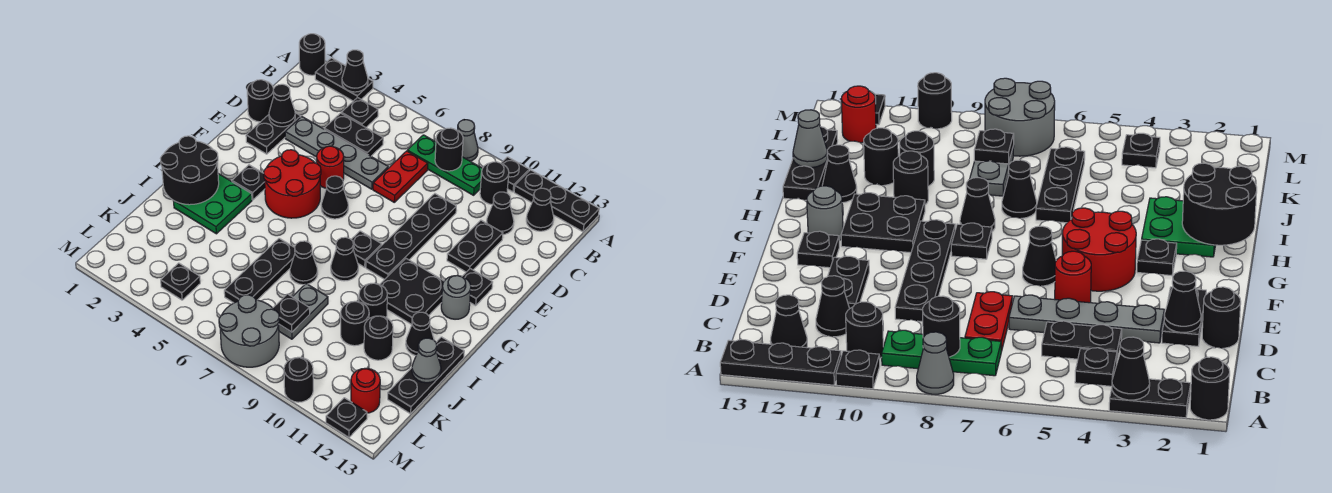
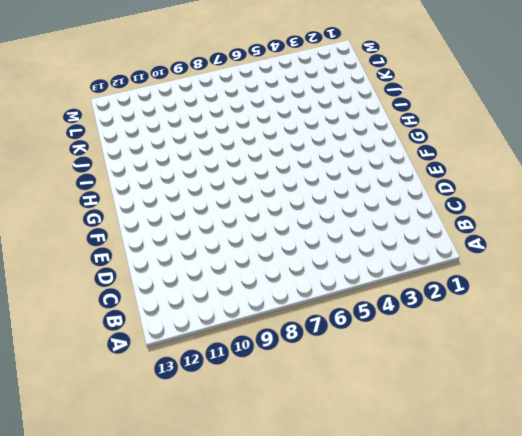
none -> black 1x1 round brick [299,34,325,75]
none -> black 1x2 plate [315,58,373,101]
none -> grey 1x1 cone [458,120,478,161]
none -> black 1x1 plate [501,157,529,192]

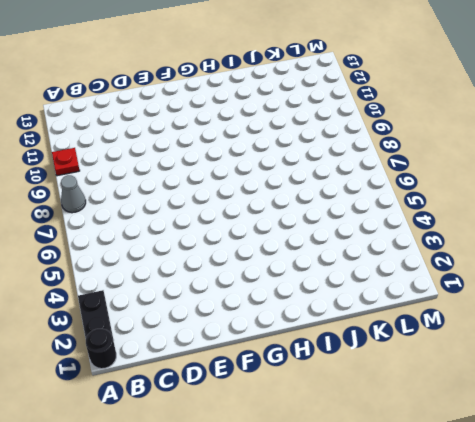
red 1x1 plate [52,148,80,176] -> black 1x1 plate [501,157,529,192]
none -> black 1x3 plate [514,170,599,232]
none -> black 1x1 plate [341,97,378,127]
none -> green 1x3 plate [407,135,482,195]
none -> black 1x1 round brick [480,162,509,205]

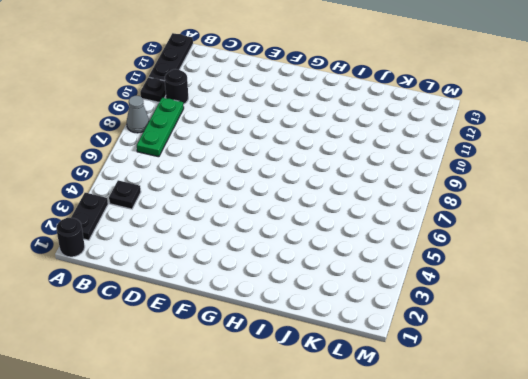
none -> black 1x1 cone [526,188,554,231]
none -> black 1x2 plate [324,113,383,156]
none -> red 1x2 plate [373,151,428,202]
none -> black 1x1 cone [487,192,514,235]

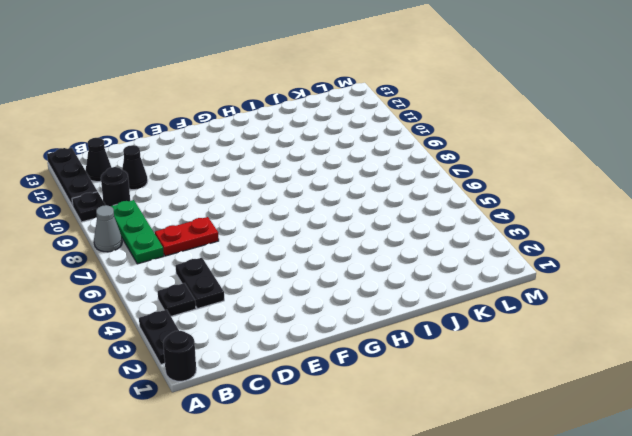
none -> black 1x1 round brick [247,80,274,122]
none -> black 1x2 plate [246,113,301,154]
none -> grey 1x4 plate [285,117,388,189]
none -> black 1x4 plate [366,194,456,279]

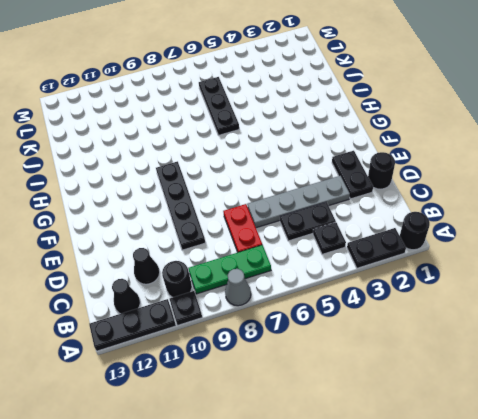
none -> black 1x2 plate [447,220,503,272]
none -> red 1x1 round brick [317,146,344,188]
none -> red 2x2 round brick [264,150,321,218]
none -> black 1x1 cone [321,176,348,219]

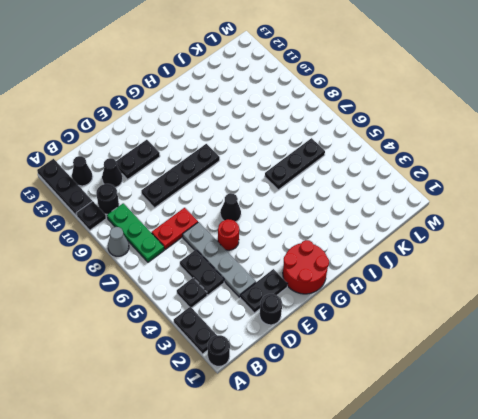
red 2x2 round brick [283,240,329,294] -> red 2x2 round brick moved to [264,150,321,218]
none -> black 1x1 plate [462,269,493,306]
none -> black 1x1 plate [232,165,265,200]
none -> black 1x1 plate [351,231,382,267]
none -> black 2x2 plate [380,259,444,325]

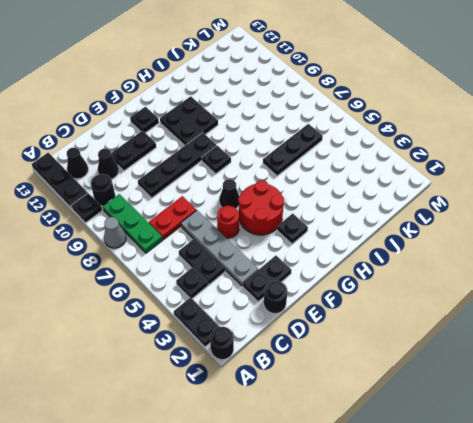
none -> grey 1x1 round brick [441,276,471,319]
none -> green 2x2 plate [174,174,252,234]
none -> black 1x1 cone [331,237,358,281]
none -> black 1x1 cone [290,241,318,285]

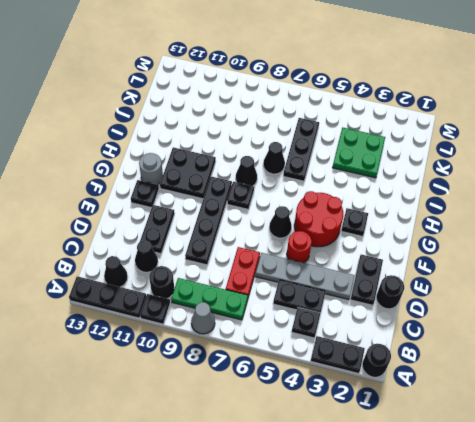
green 2x2 plate [333,128,385,178] -> green 2x2 plate moved to [174,174,252,234]
none -> black 1x1 round brick [359,283,387,319]
none -> black 1x1 cone [406,312,434,356]
none -> black 1x3 plate [388,337,464,414]
none -> grey 1x2 plate [279,284,328,339]

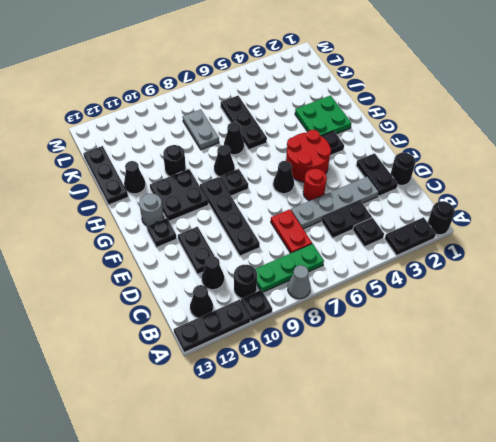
none -> black 1x1 round brick [341,301,369,346]
none -> black 1x1 round brick [364,316,393,360]
none -> black 1x1 plate [161,263,200,300]
none -> grey 2x2 round brick [219,295,279,367]

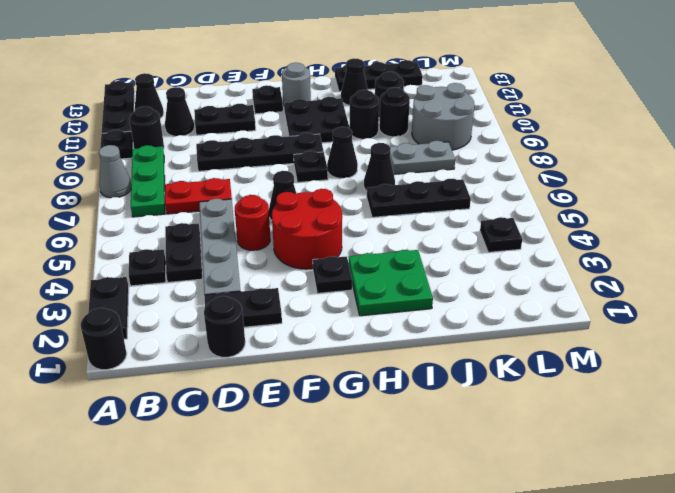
grey 2x2 round brick [412,83,475,150] -> grey 2x2 round brick moved to [219,295,279,367]
none -> red 1x1 round brick [351,368,380,413]
none -> black 1x1 round brick [284,357,313,402]
none -> black 1x1 plate [326,398,367,437]
none -> black 1x1 cone [342,50,368,92]

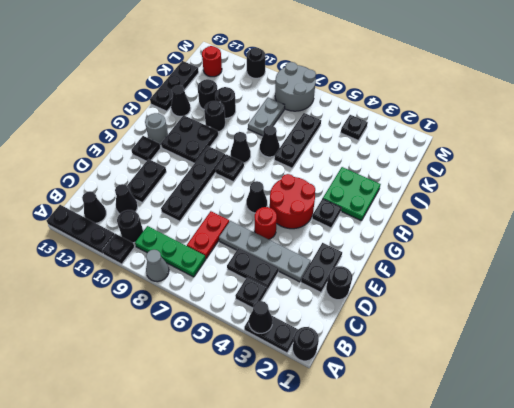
none -> black 1x1 plate [326,398,367,437]
none -> black 1x1 round brick [435,128,463,171]
none -> black 1x1 cone [269,84,295,127]
none -> black 2x2 round brick [160,136,219,205]

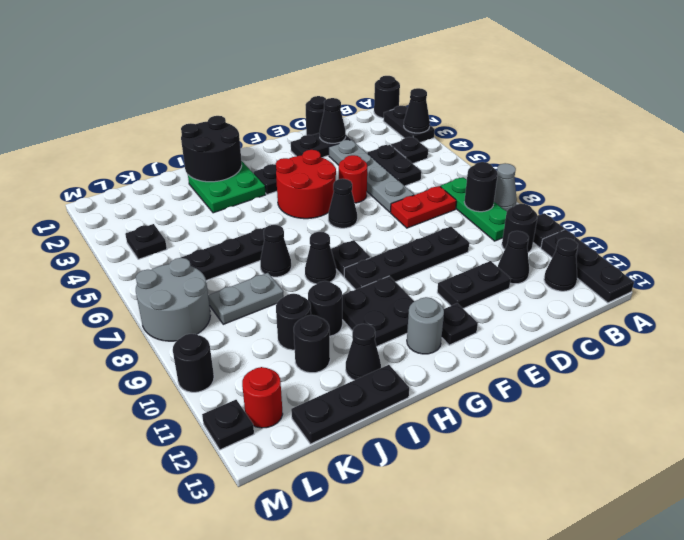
none -> grey 1x1 cone [412,338,441,383]
none -> black 1x1 plate [273,294,310,332]

